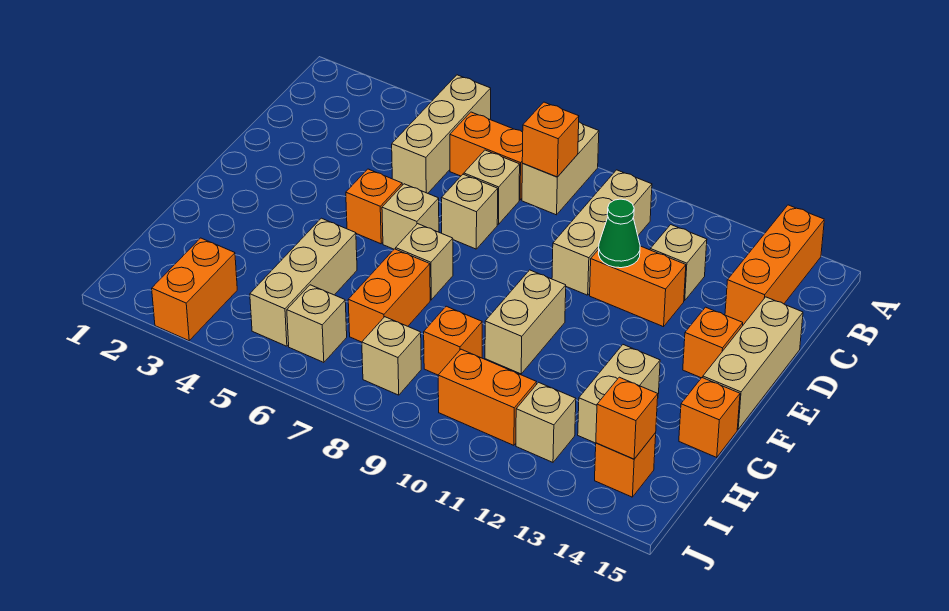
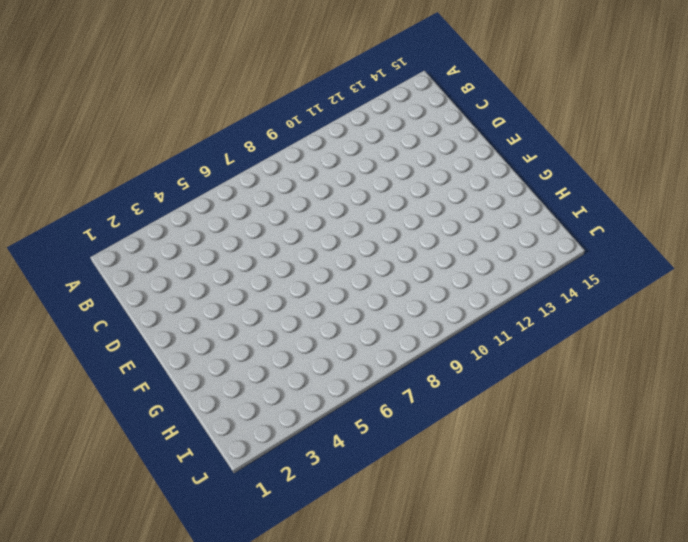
none -> tan 1x3 brick [392,75,491,193]
none -> tan 1x2 brick [522,122,599,215]
none -> orange 1x3 brick [725,205,824,325]

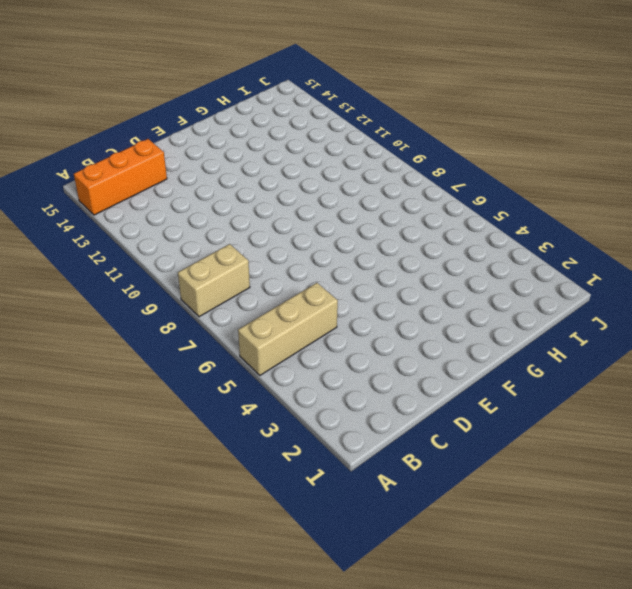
none -> orange 1x2 brick [450,112,523,200]
none -> tan 1x3 brick [552,170,652,295]
none -> tan 1x1 brick [464,150,520,224]

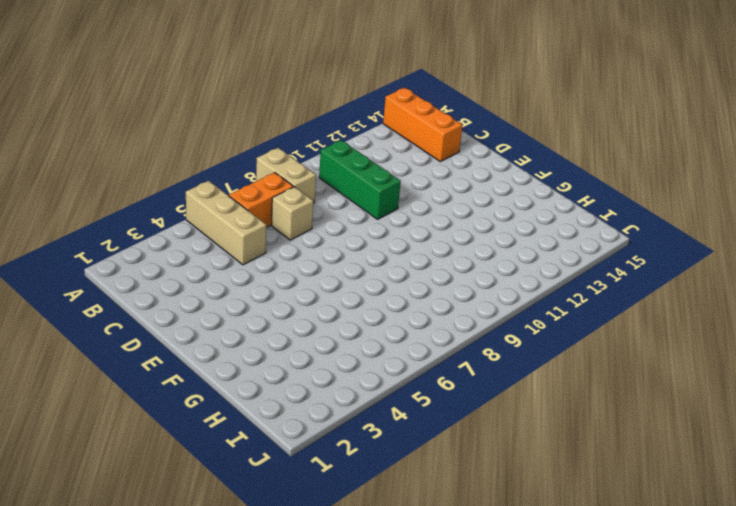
green 1x3 brick [319,140,401,219] -> tan 1x3 brick [552,170,652,295]
none -> tan 1x1 brick [650,225,707,301]
none -> tan 1x1 brick [441,174,498,249]
none -> orange 1x2 brick [590,246,686,327]

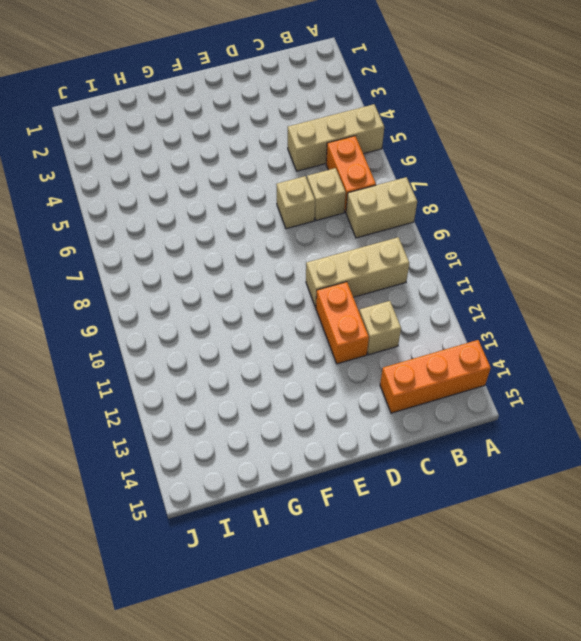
none -> tan 1x3 brick [703,297,803,429]
none -> orange 1x1 brick [346,169,402,244]
none -> tan 1x1 brick [382,184,439,249]

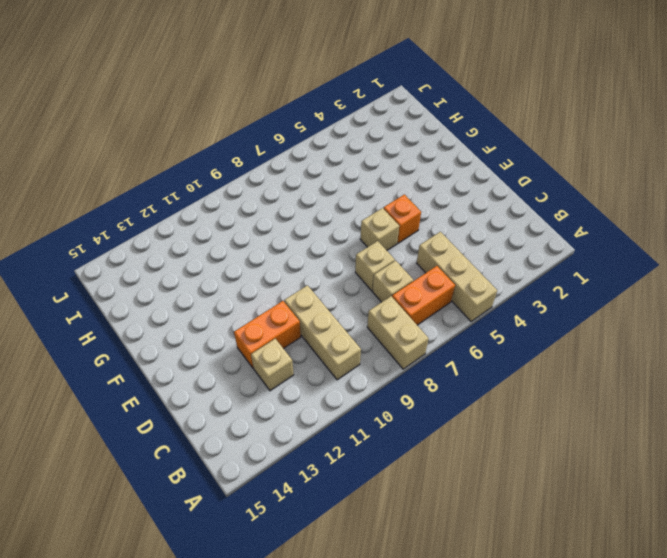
none -> orange 1x3 brick [725,205,824,325]
none -> tan 1x3 brick [703,297,803,429]
none -> orange 1x1 brick [683,307,743,378]

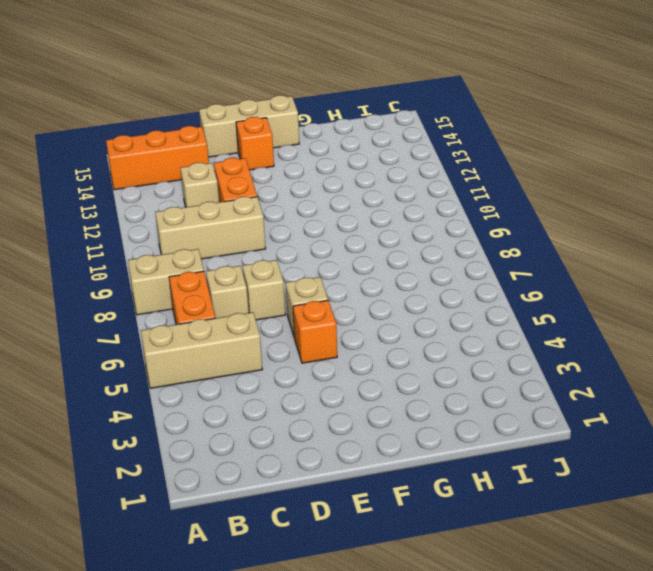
none -> tan 1x1 brick [396,224,453,300]
none -> tan 1x2 brick [485,270,566,374]
none -> tan 1x3 brick [250,218,357,346]

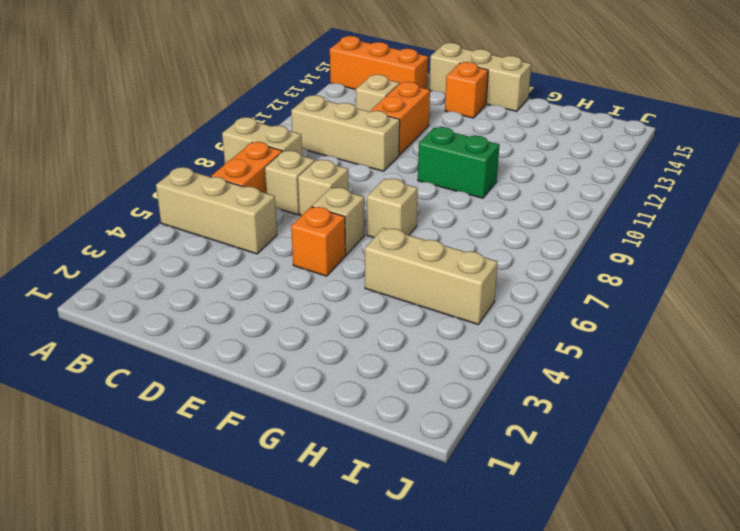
green 1x2 brick [418,127,500,198] -> tan 1x2 brick [485,270,566,374]
none -> orange 1x2 brick [348,249,430,342]
none -> tan 1x2 brick [578,345,660,443]
none -> orange 1x1 brick [679,378,740,457]

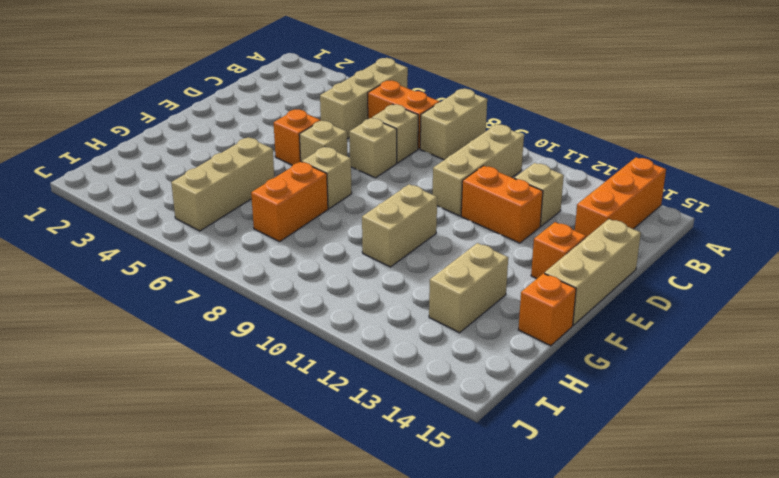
none -> orange 1x1 brick [424,306,482,375]
none -> orange 1x2 brick [152,238,237,341]
none -> tan 1x1 brick [287,285,347,362]

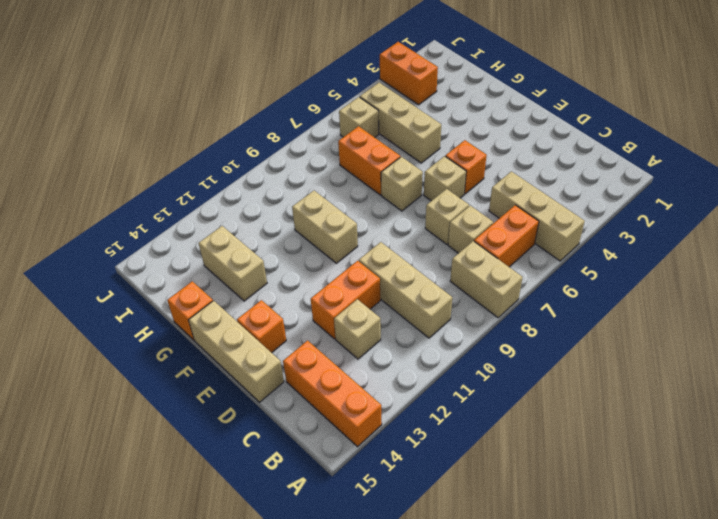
none -> orange 1x1 brick [424,306,482,375]
none -> tan 1x1 brick [362,317,421,395]
none -> orange 1x2 brick [438,349,537,445]

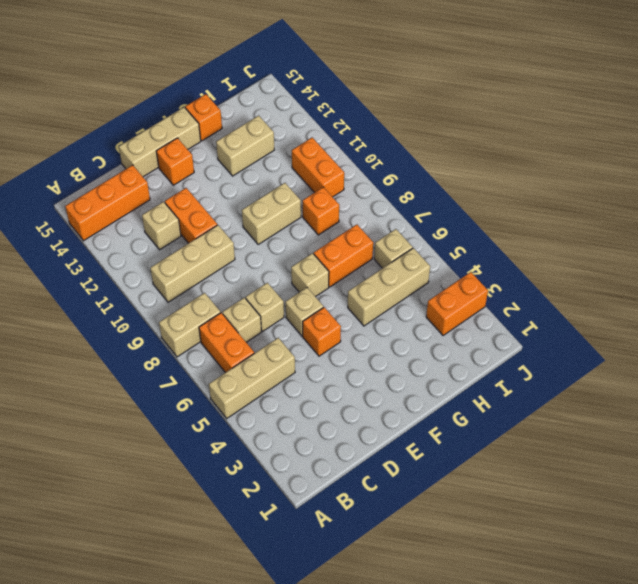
none -> tan 1x1 brick [362,317,421,395]
none -> tan 1x1 brick [516,382,576,462]
none -> orange 1x1 brick [595,433,656,497]

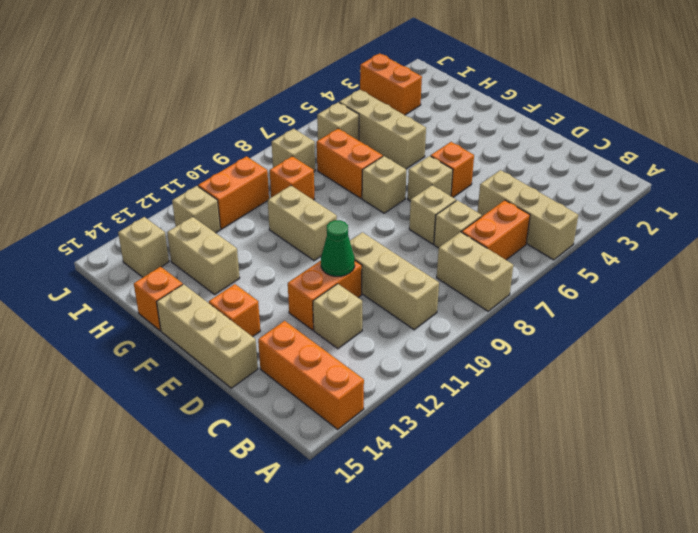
tan 1x1 brick [118,217,169,277] -> orange 1x1 brick [595,433,656,497]
none -> orange 1x1 brick [522,102,579,177]
none -> orange 1x1 brick [596,377,658,459]

